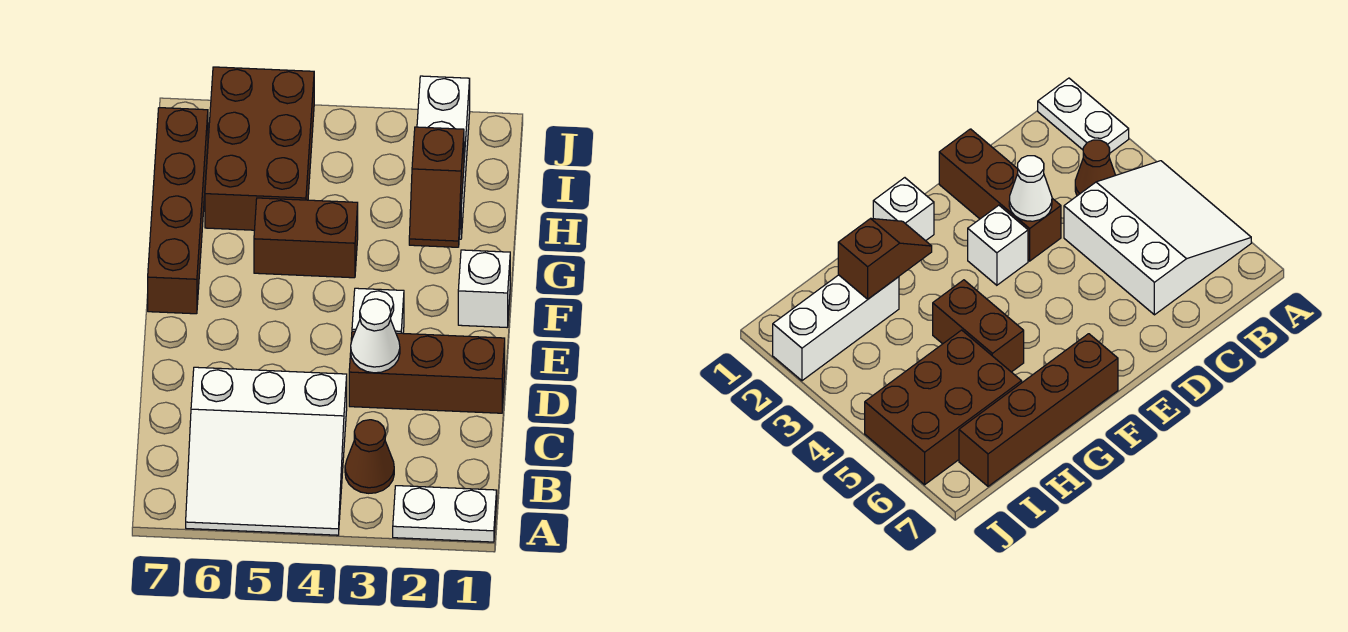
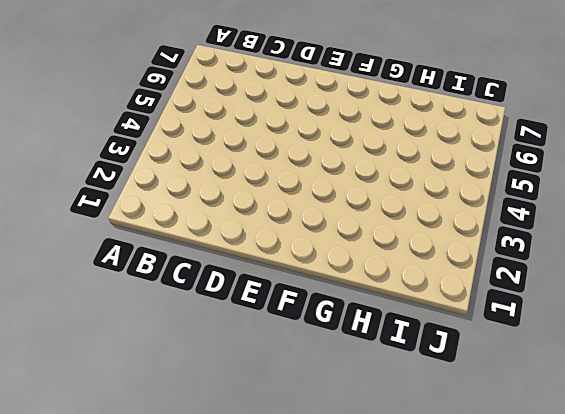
none -> white 1x2 plate [393,486,497,542]
none -> white 3x3 slope [186,367,347,535]
none -> brown 1x1 cone [345,420,394,493]

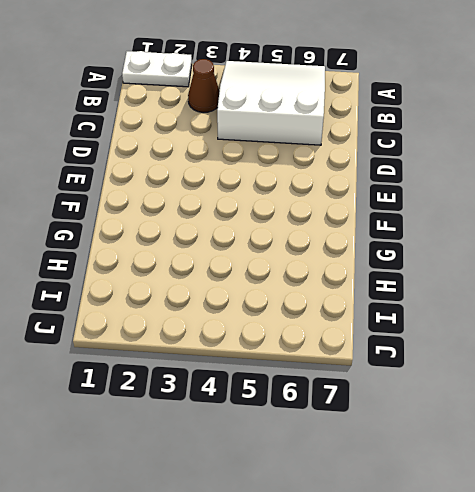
none -> brown 1x3 brick [349,331,505,413]
none -> white 1x1 brick [352,288,404,333]
none -> white 1x1 brick [458,250,510,327]

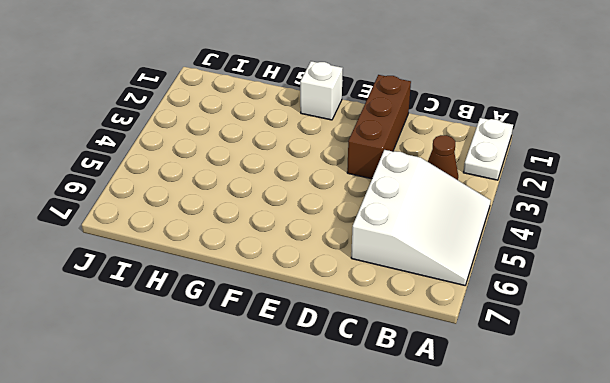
none -> white 1x1 brick [352,288,404,333]
none -> brown 1x4 brick [148,108,208,314]
none -> brown 1x2 brick [254,198,358,278]

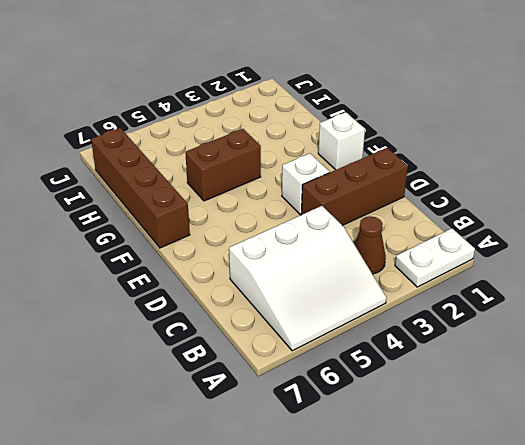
none -> white 1x3 brick [417,76,470,239]
none -> brown 2x3 brick [205,67,314,230]
none -> white 1x1 cone [351,299,400,373]

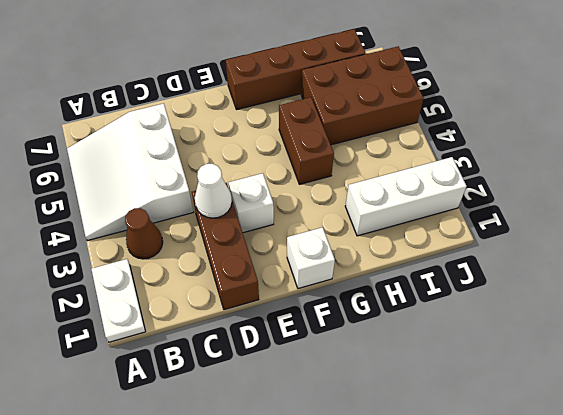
none -> brown 1x2 slope [409,127,464,247]

